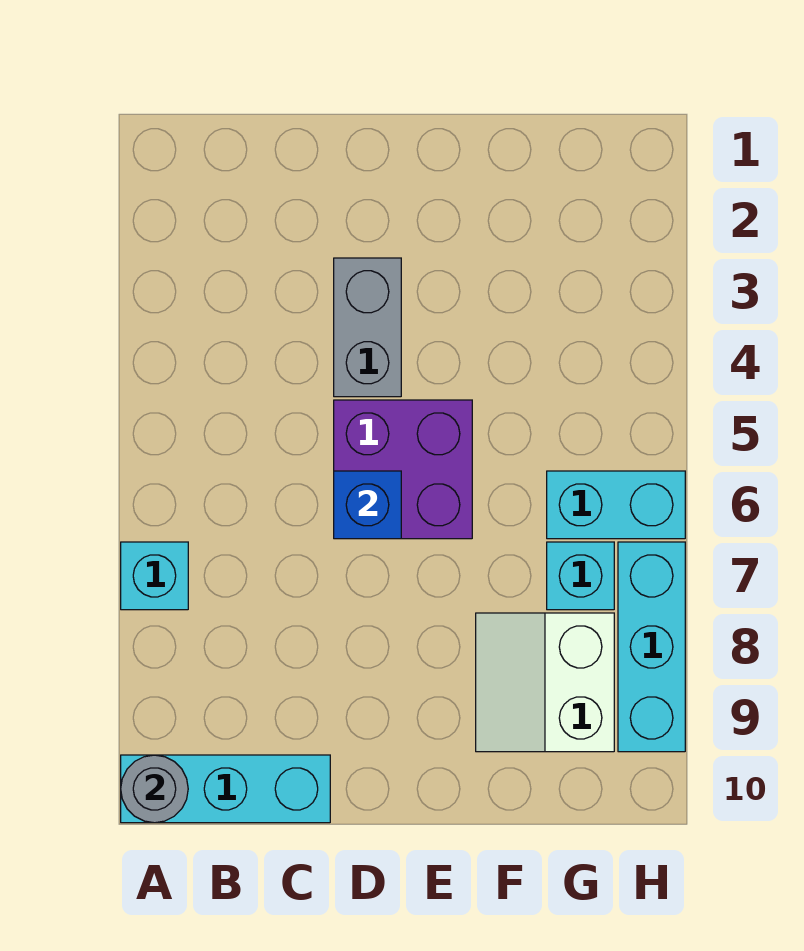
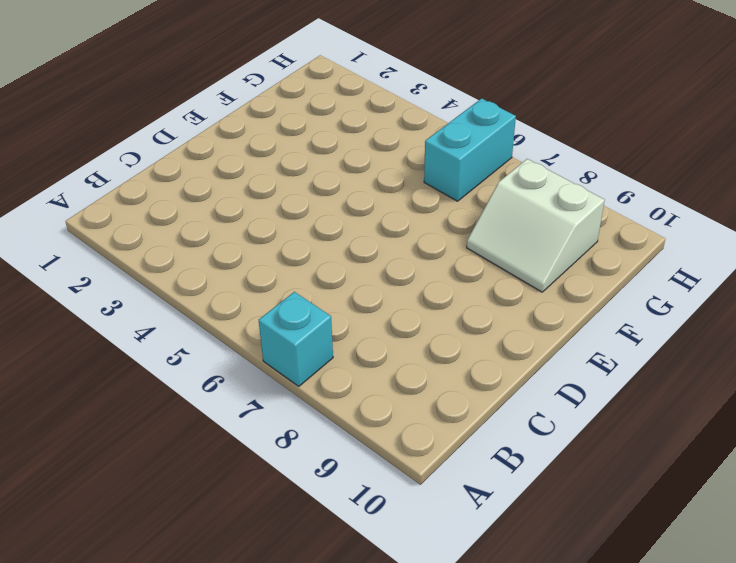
none -> cyan 1x3 brick [121,755,330,823]
none -> grey 1x2 brick [334,258,401,397]

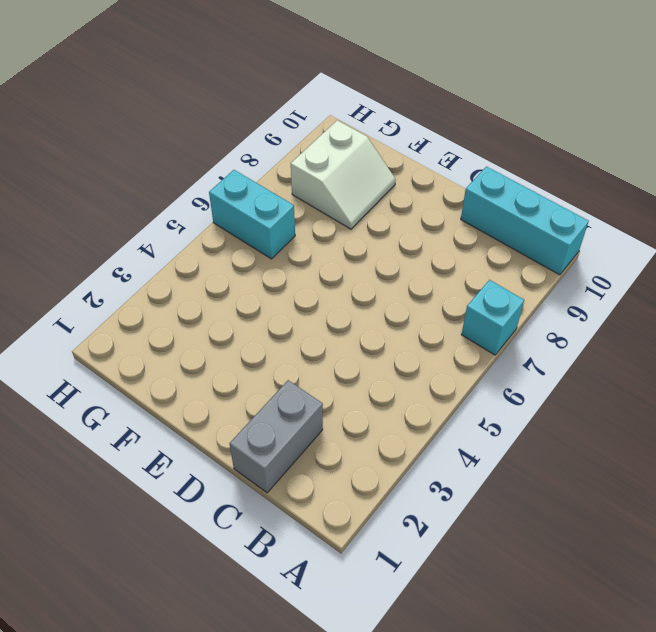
grey 1x2 brick [230,380,323,493] -> grey 1x2 brick moved to [334,258,401,397]
none -> purple 2x2 brick [334,400,472,539]
none -> cyan 1x1 brick [547,542,614,610]

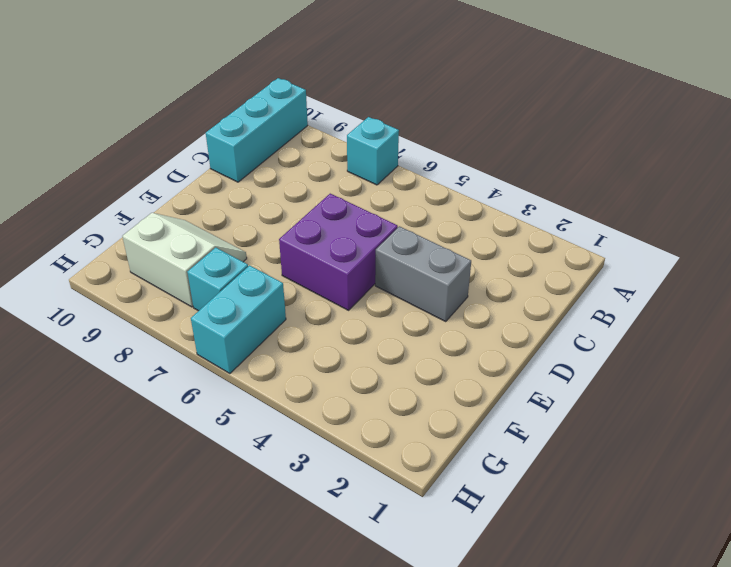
none -> cyan 1x3 brick [618,542,685,752]
none -> grey 1x1 round brick [121,755,188,823]

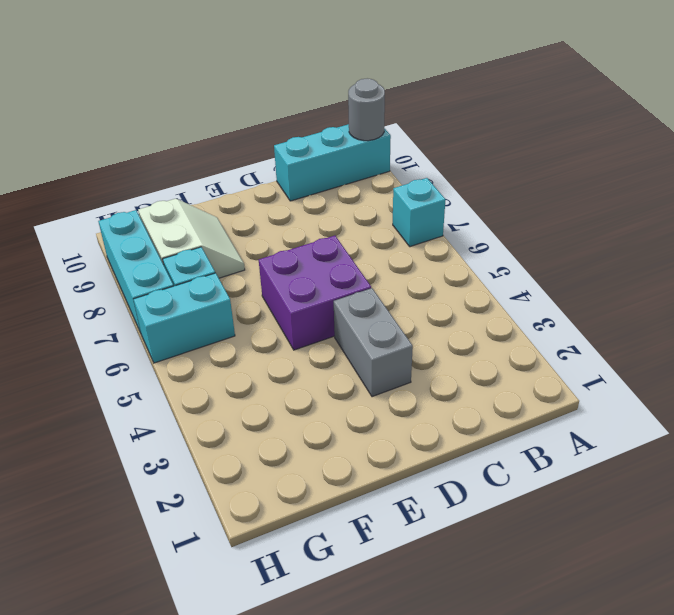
none -> blue 1x1 brick [334,471,401,539]

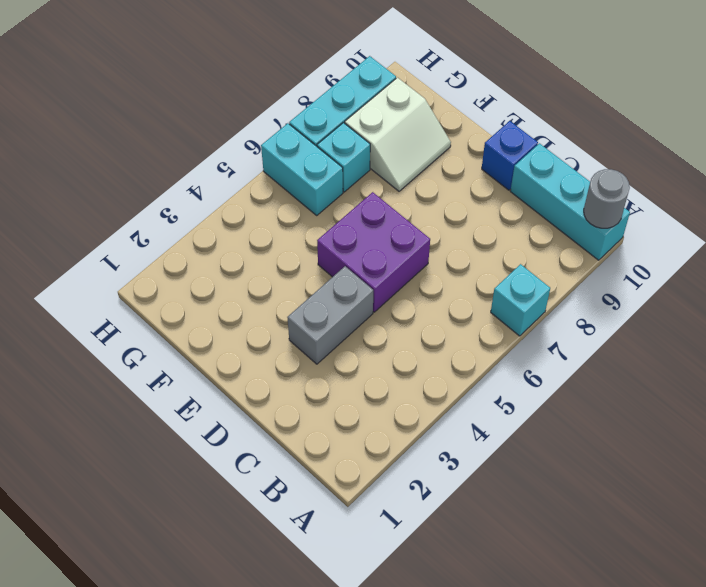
blue 1x1 brick [482,121,538,190] -> blue 1x1 brick moved to [334,471,401,539]

